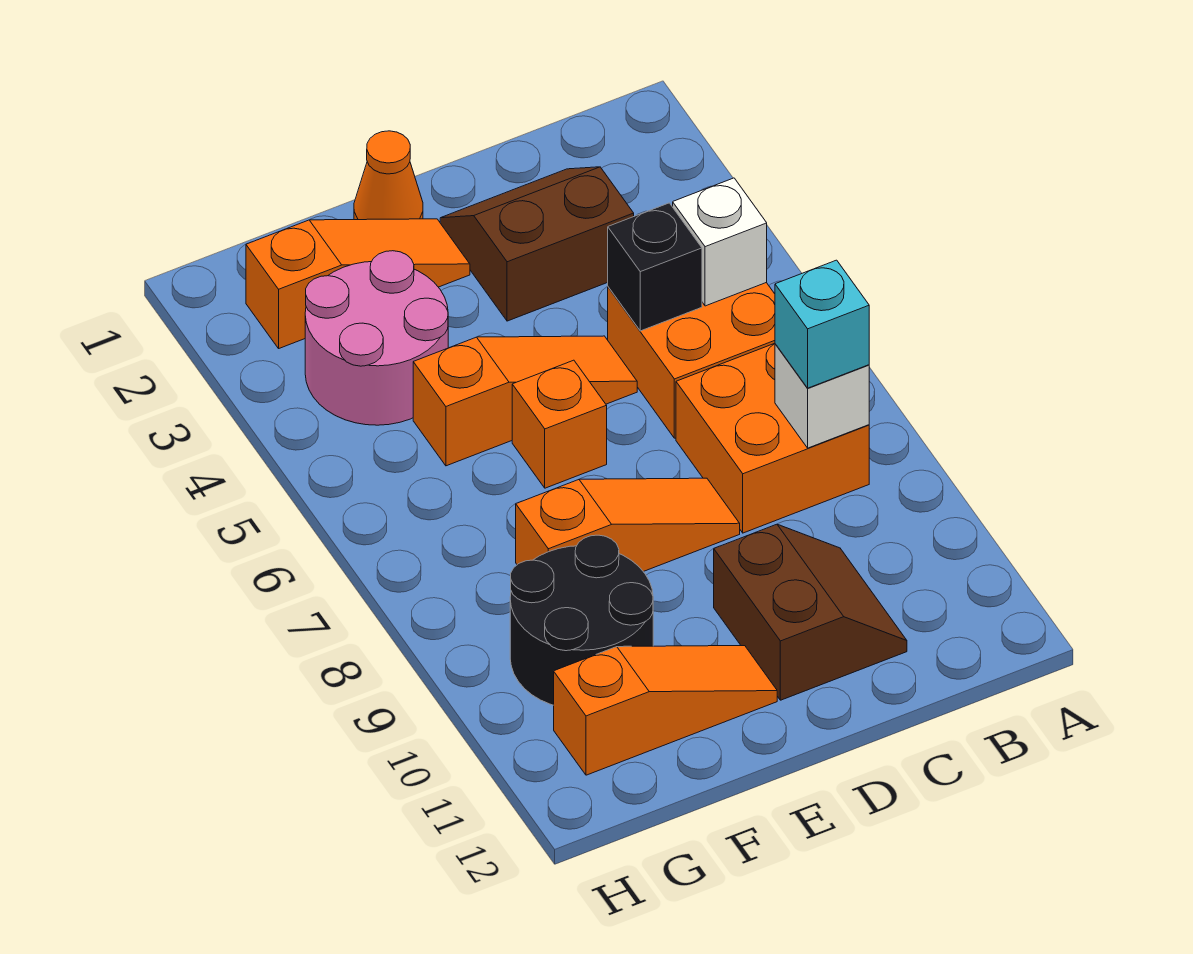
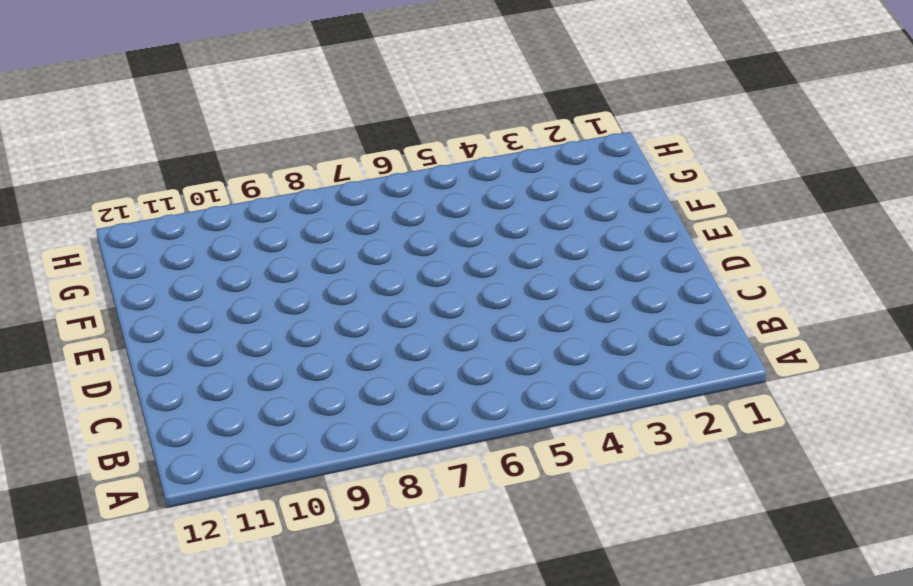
none -> orange 2x2 brick [608,283,775,438]
none -> orange 2x2 brick [676,344,869,533]
none -> brown 2x2 slope [440,167,634,321]

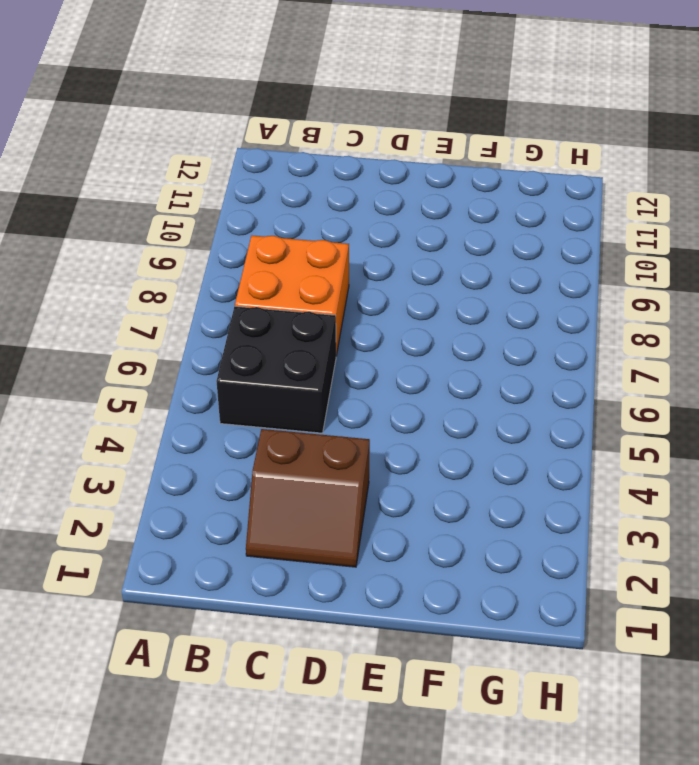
black 2x2 brick [216,306,336,433] -> orange 2x2 brick [608,283,775,438]
none -> brown 2x2 slope [714,524,907,700]
none -> orange 1x3 slope [413,336,637,466]
none -> orange 1x3 slope [516,478,740,572]

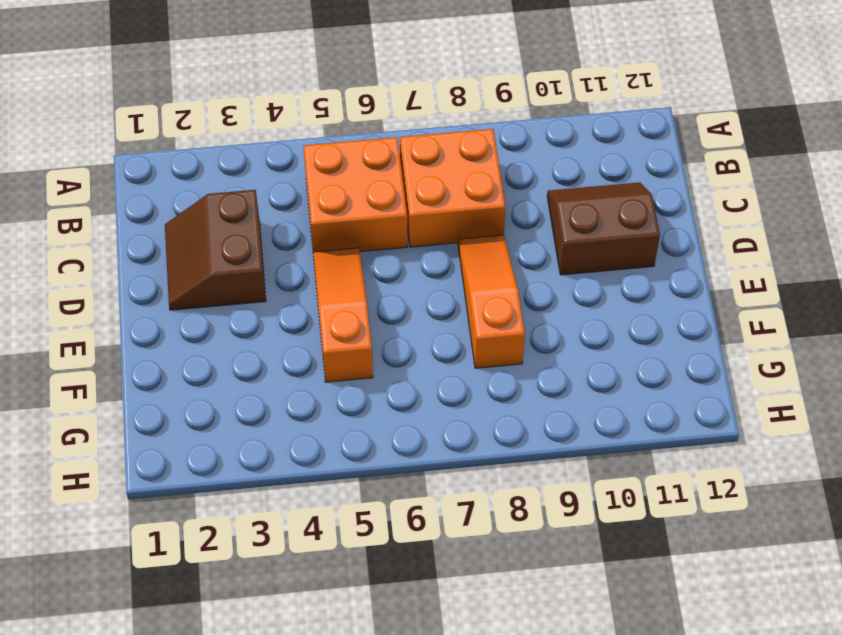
none -> orange 1x1 cone [354,131,423,220]
none -> orange 1x3 slope [246,219,470,348]
none -> orange 1x1 brick [512,360,607,488]

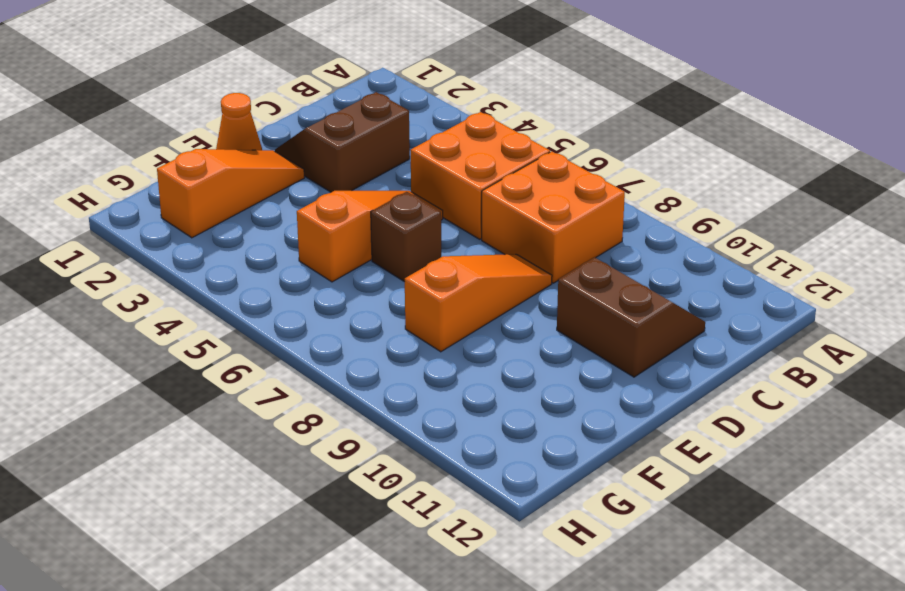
brown 1x1 brick [371,192,441,282] -> orange 1x1 brick [512,360,607,488]
none -> orange 1x3 slope [554,646,777,775]
none -> pink 2x2 round brick [305,251,448,425]
none -> black 2x2 round brick [510,535,653,705]

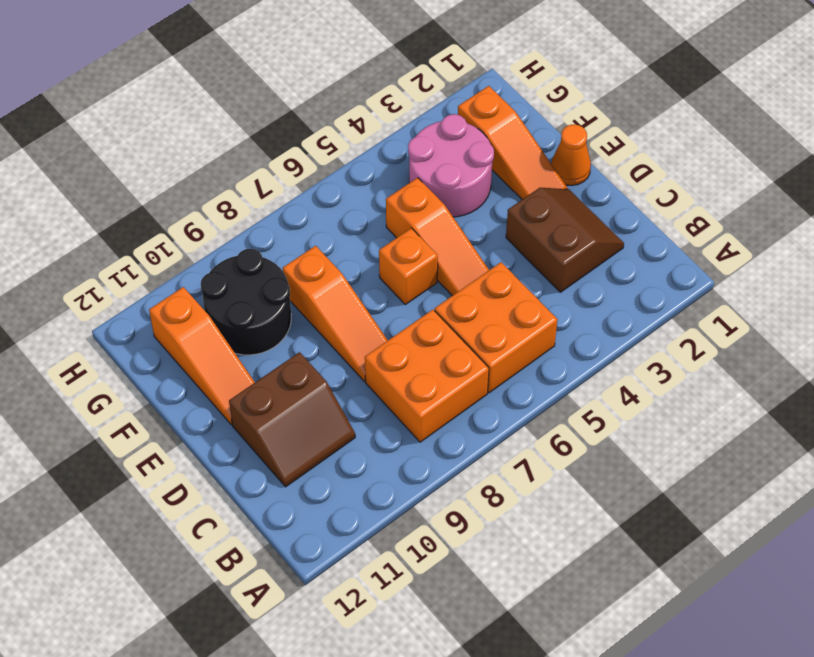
none -> white 1x1 brick [673,178,767,306]
none -> white 1x1 brick [775,344,869,448]
none -> black 1x1 brick [608,203,702,331]

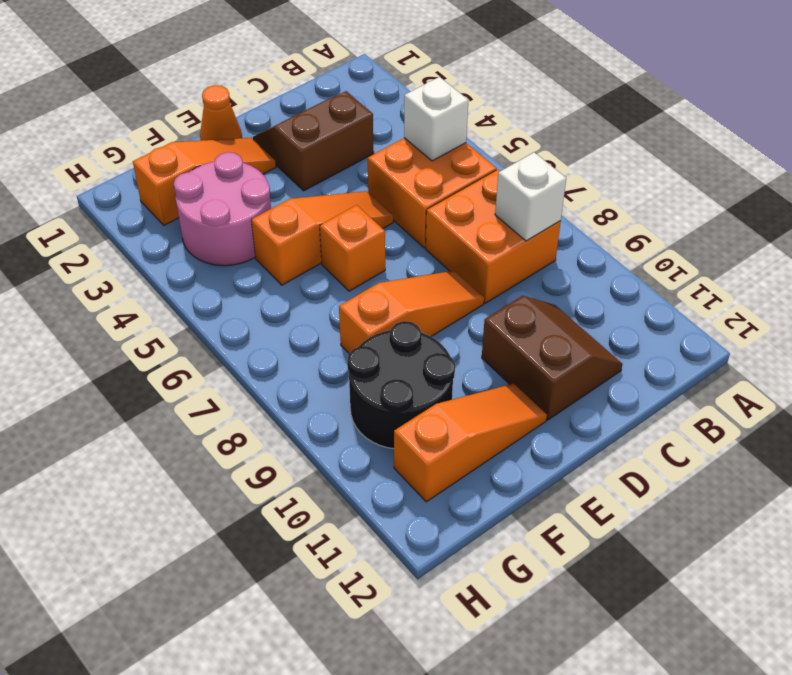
none -> black 1x1 brick [608,203,702,331]
none -> cyan 1x1 brick [775,260,869,388]

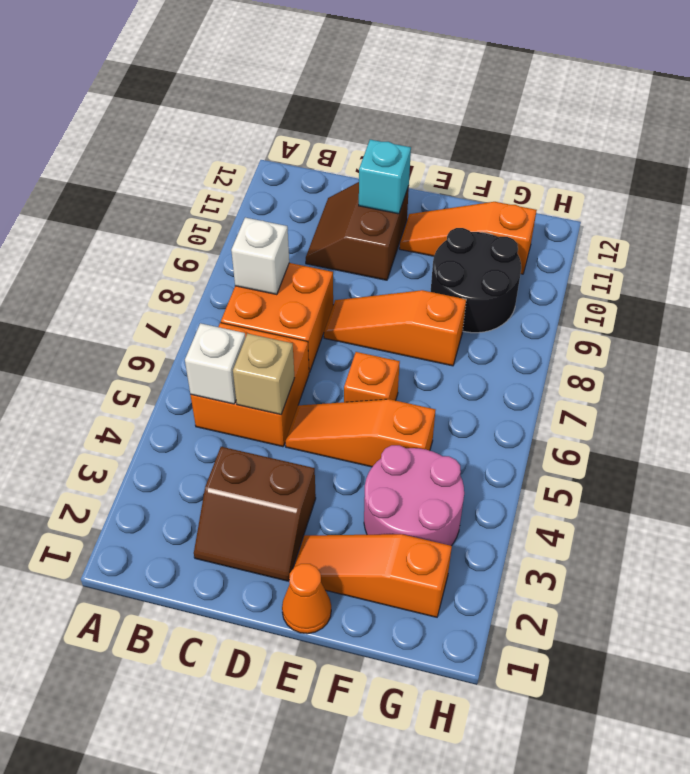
tan 1x1 brick [233,334,294,415] -> black 1x1 brick [608,203,702,331]
cyan 1x1 brick [359,140,411,214] -> cyan 1x1 brick moved to [775,260,869,388]

